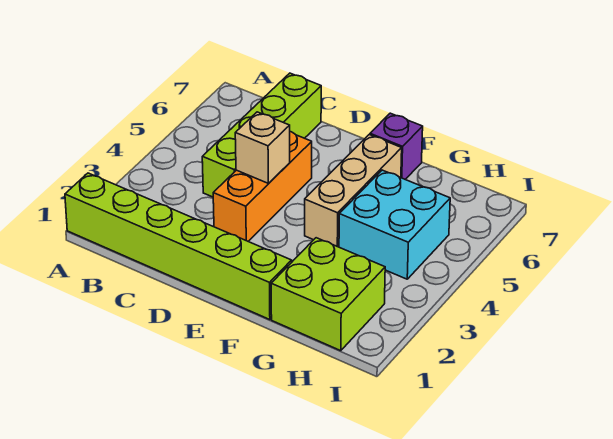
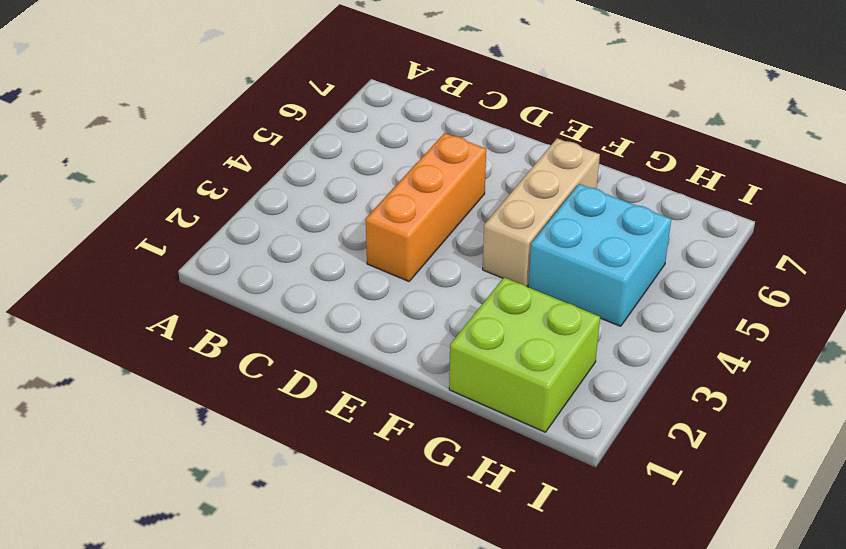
none -> lime 1x6 brick [65,173,292,320]
none -> lime 1x4 brick [202,73,321,197]

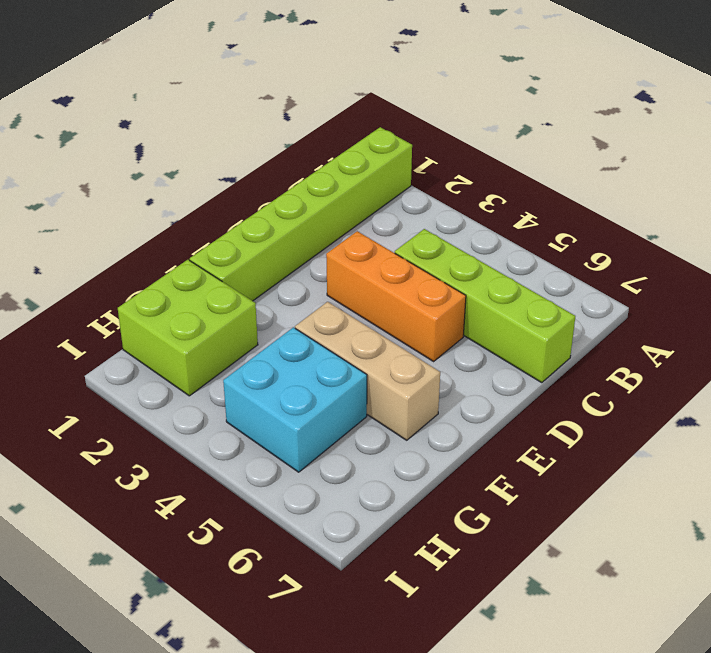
none -> purple 1x1 brick [370,113,423,179]
none -> tan 1x1 brick [235,112,290,183]

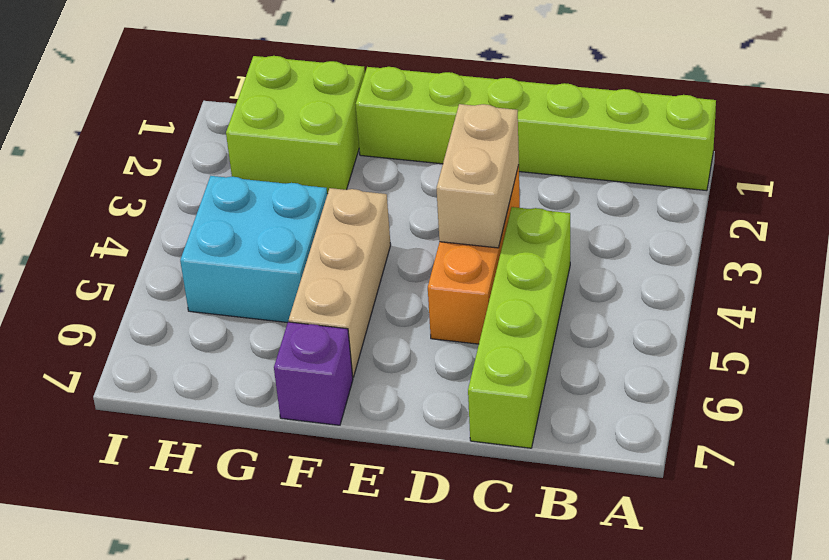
tan 1x2 brick [436,104,519,248] -> tan 1x1 brick [235,112,290,183]

